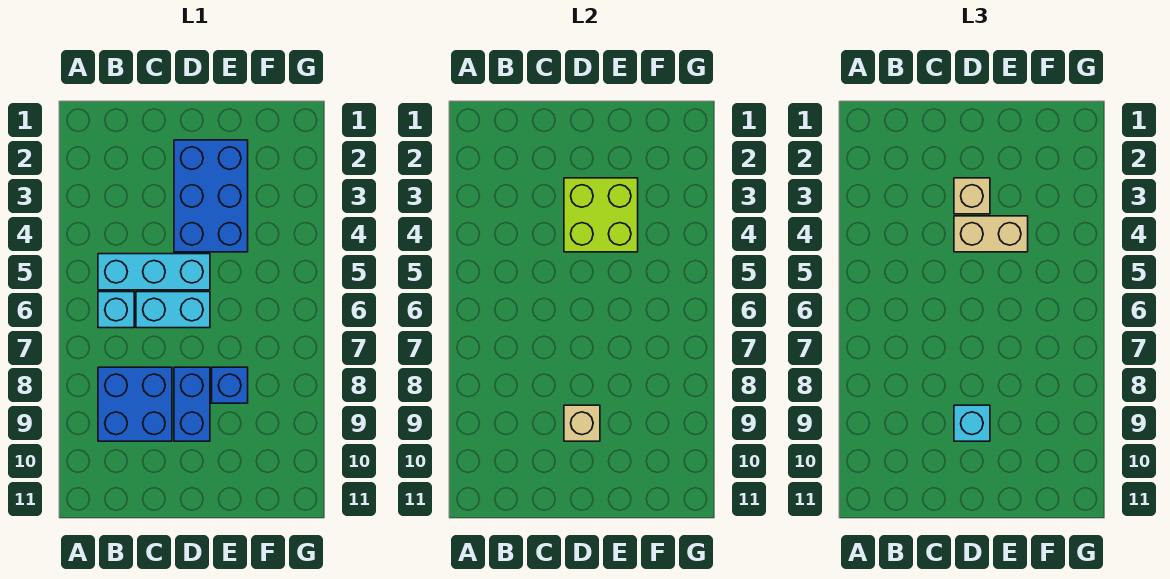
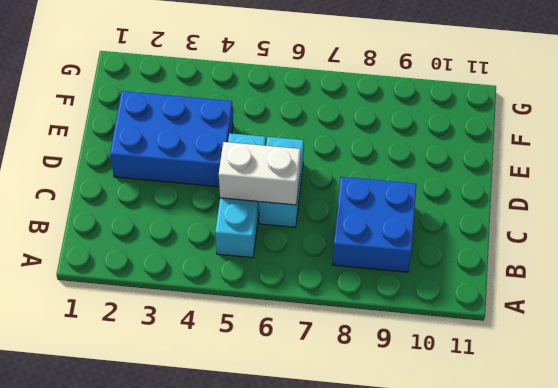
white 1x2 brick [219,142,300,205] -> none
none -> cyan 1x1 brick [98,292,134,328]
none -> blue 1x2 brick [174,367,210,441]
none -> blue 1x1 brick [212,367,248,403]

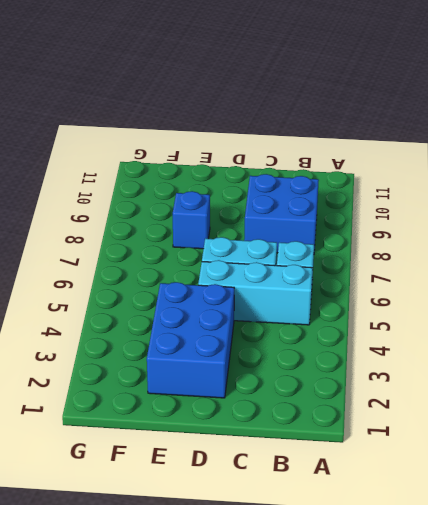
none -> blue 1x2 brick [174,367,210,441]
none -> lime 2x2 brick [564,178,638,252]
none -> tan 1x1 brick [564,405,600,441]

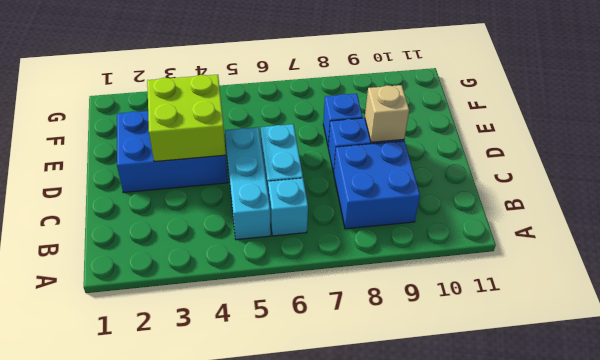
none -> tan 1x1 brick [954,178,990,214]
none -> tan 1x2 brick [954,216,1028,252]
none -> cyan 1x1 brick [954,405,990,441]

